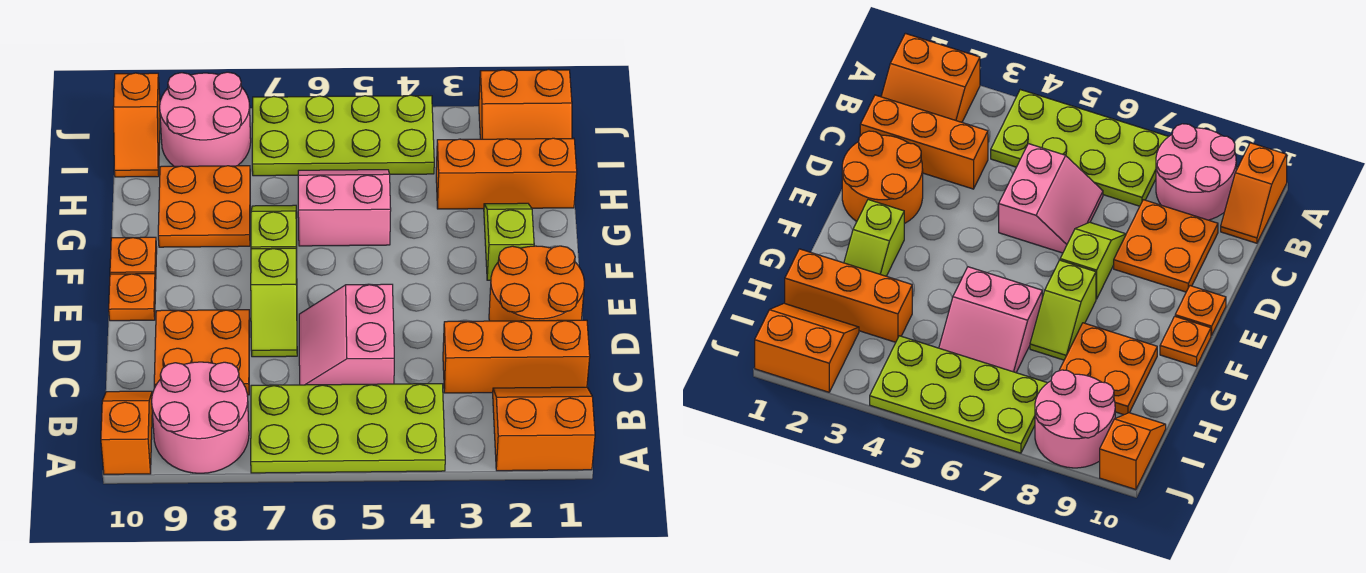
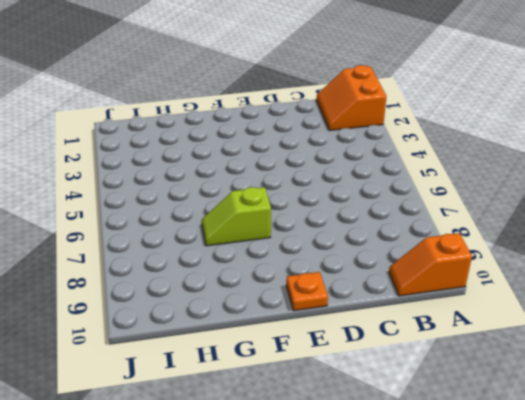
none -> lime 2x4 plate [251,384,445,473]
none -> pink 2x2 round brick [152,362,249,473]
none -> orange 1x3 brick [443,320,590,393]

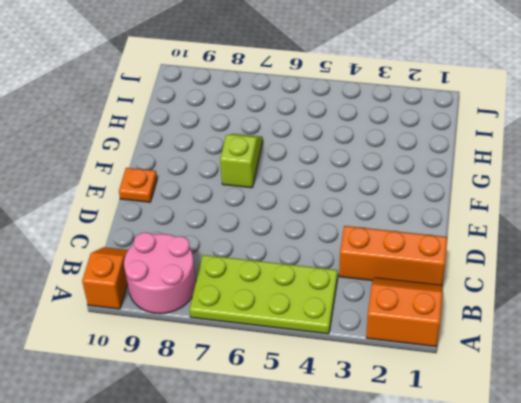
none -> pink 2x2 slope [299,284,394,385]
none -> orange 2x2 plate [154,310,250,395]
none -> orange 2x2 round brick [489,246,584,321]

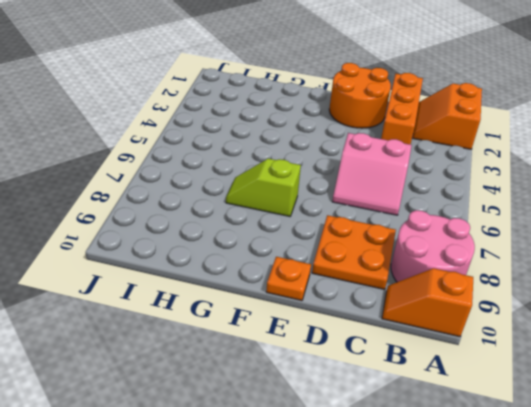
none -> lime 2x4 plate [251,384,445,473]
none -> lime 1x2 slope [251,248,297,357]
none -> lime 1x2 slope [484,203,534,280]

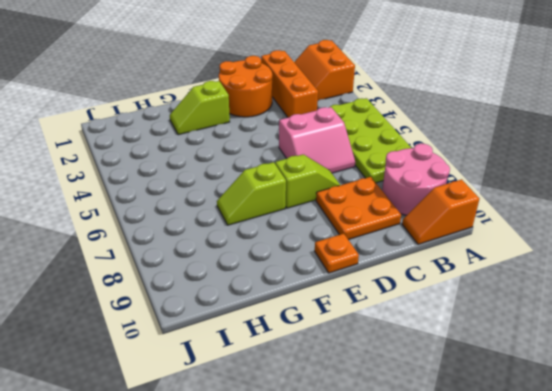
none -> orange 1x1 plate [110,237,157,282]
none -> pink 2x2 slope [298,170,391,246]
none -> orange 2x2 plate [158,166,250,247]

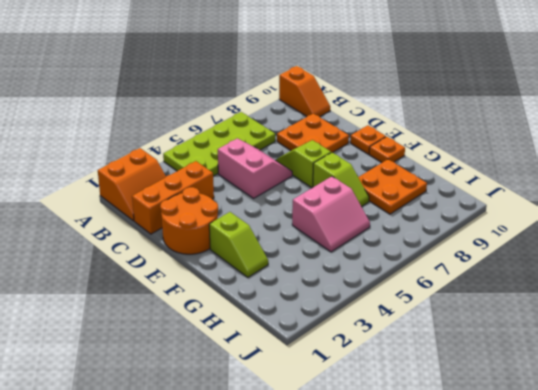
none -> pink 2x2 round brick [152,362,249,473]
none -> orange 1x3 brick [436,138,577,209]
none -> orange 2x2 slope [479,69,572,139]

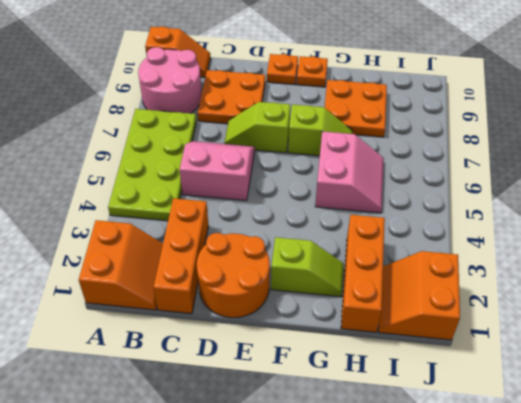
none -> lime 2x4 plate [252,95,434,176]
none -> pink 2x2 round brick [160,72,251,166]
none -> orange 1x2 slope [113,73,160,177]

